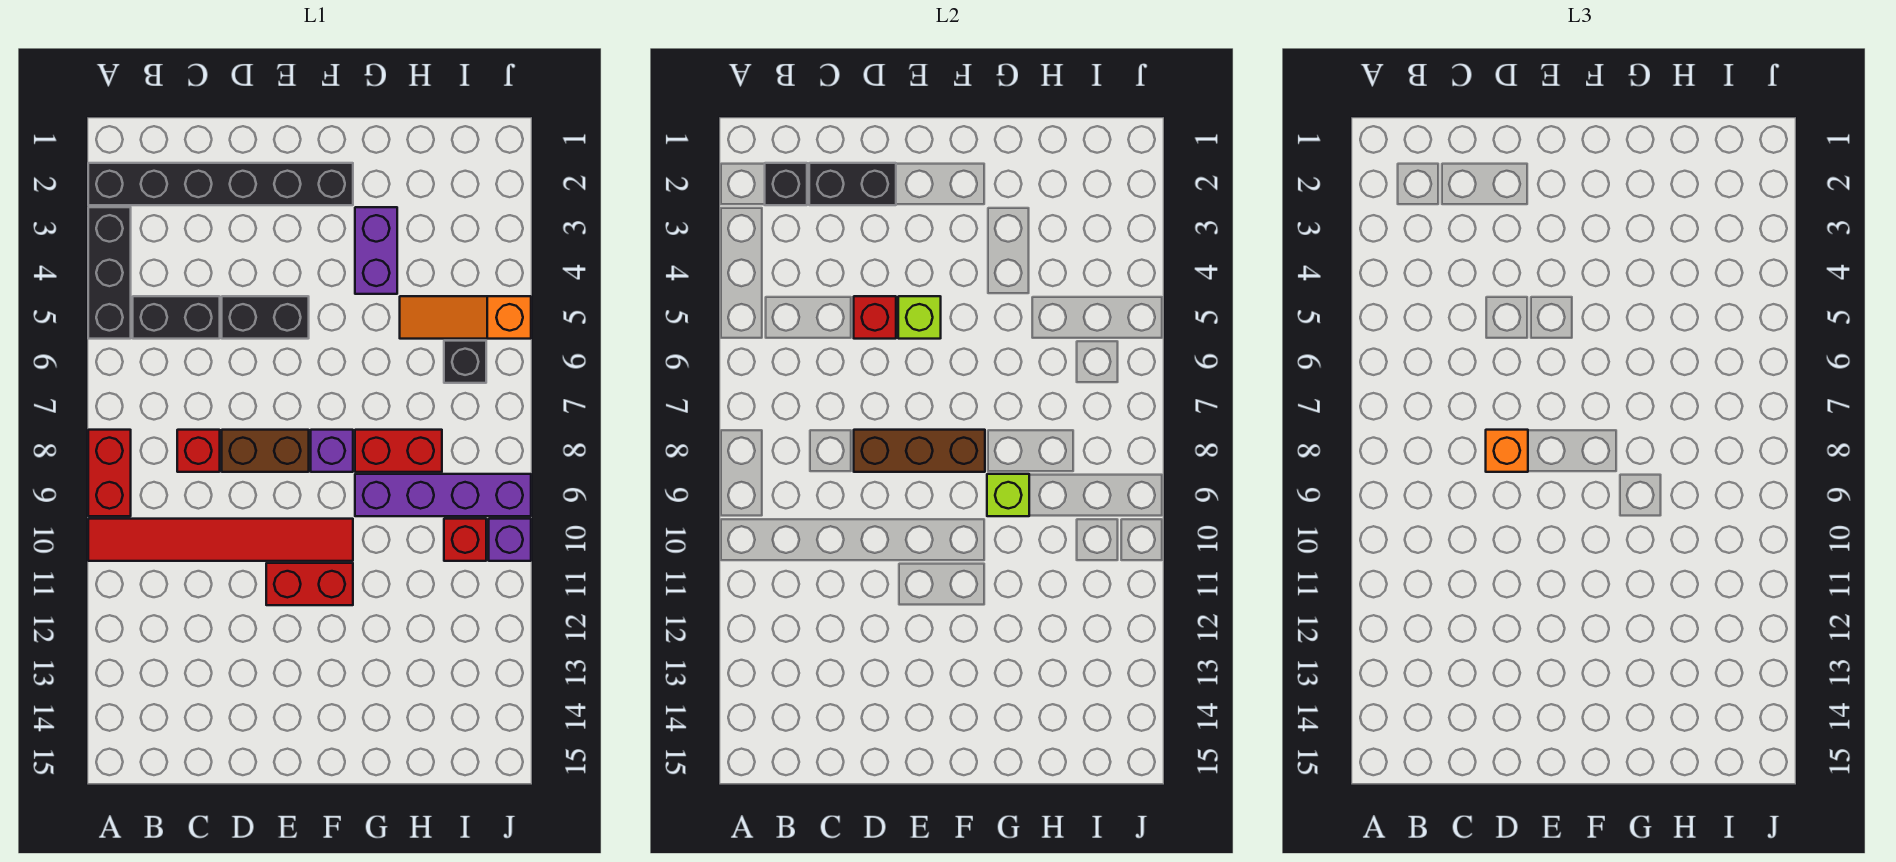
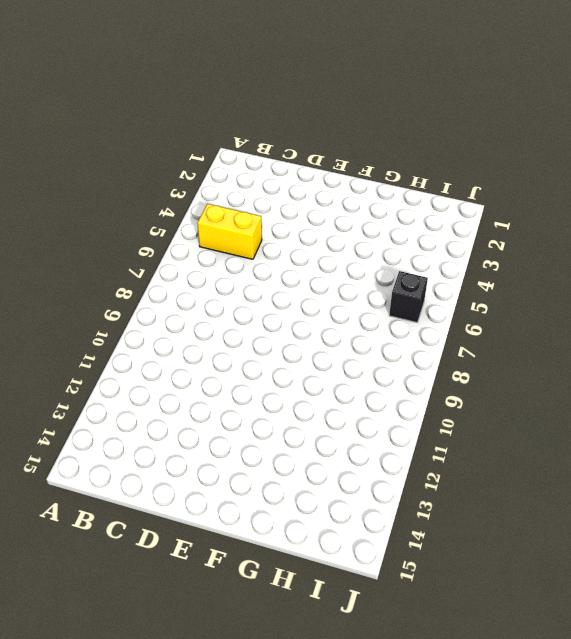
yellow 1x2 brick [197,204,262,259] -> black 1x2 brick [133,296,220,339]
none -> black 1x6 brick [88,163,353,205]
none -> black 1x3 brick [88,207,131,339]
none -> red 1x2 brick [88,430,131,516]

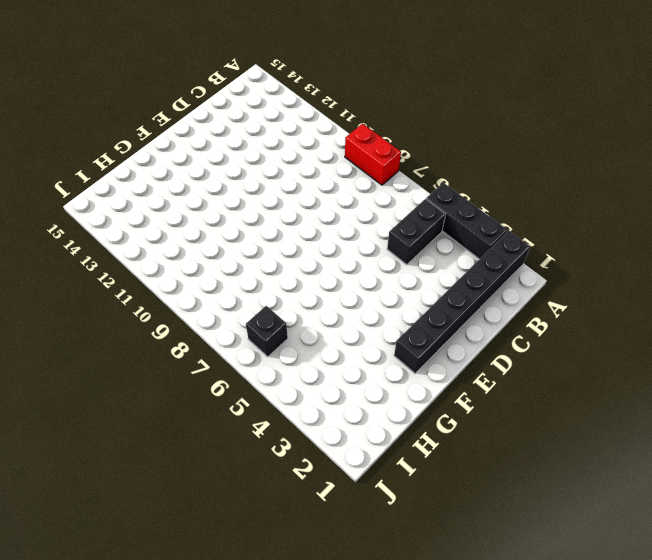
none -> red 1x6 tile [88,519,353,561]
none -> red 1x1 brick [177,430,220,472]
none -> black 1x2 brick [222,296,309,339]

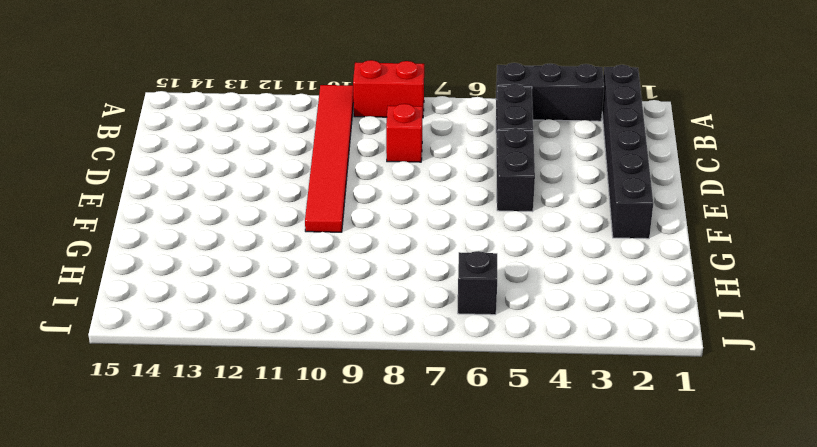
none -> brown 1x2 brick [222,430,309,472]
none -> red 1x2 brick [266,563,353,605]
none -> purple 1x1 brick [311,430,353,472]

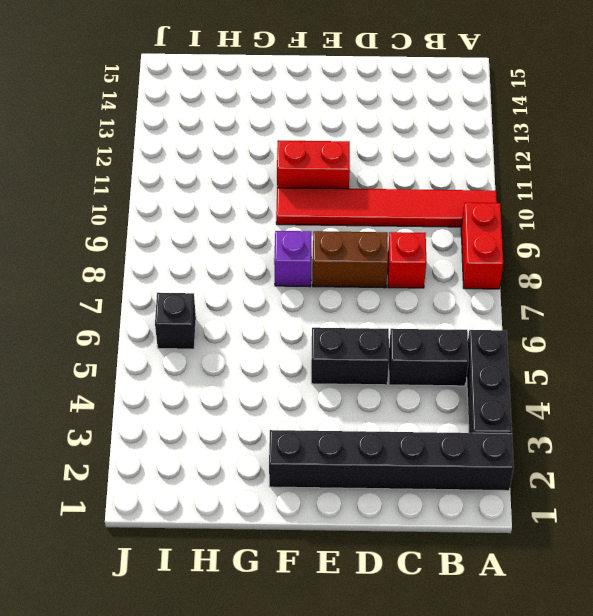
none -> purple 1x2 brick [355,207,397,294]
none -> red 1x2 brick [355,430,442,472]
none -> purple 1x4 brick [355,474,531,516]

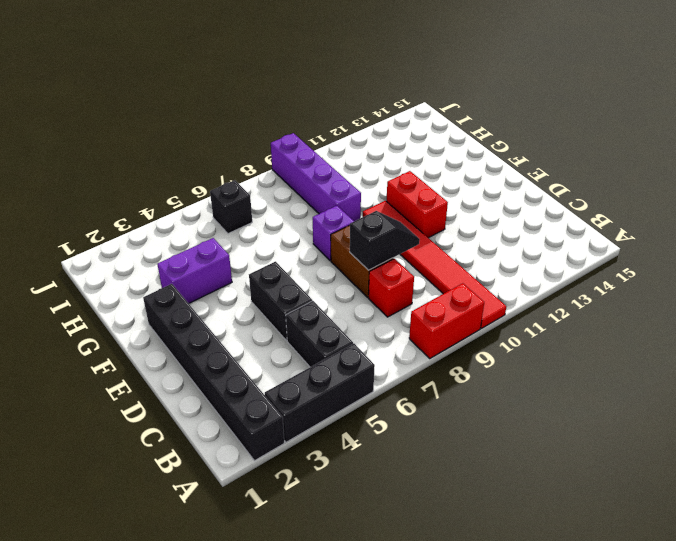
black 1x2 slope [350,211,420,270] -> brown 1x3 brick [854,430,985,472]
none -> red 1x2 brick [355,430,442,472]
none -> orange 1x3 slope [400,296,531,339]
none -> red 1x1 brick [444,519,486,561]

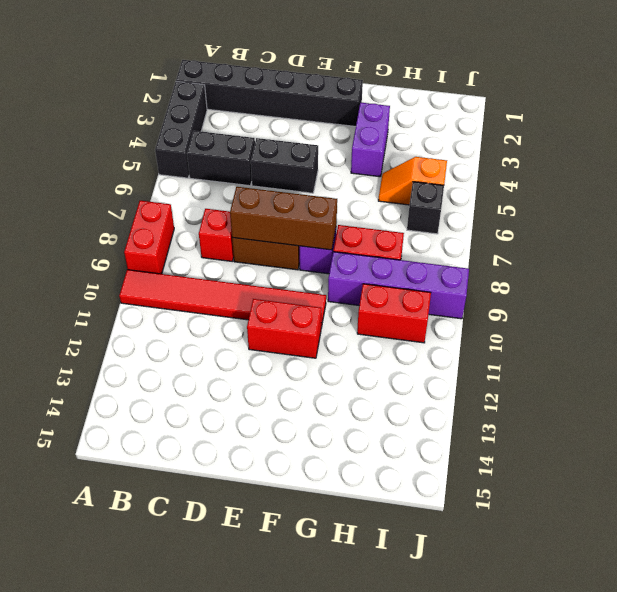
orange 1x2 slope [378,157,447,205] -> orange 1x3 slope [400,296,531,339]
red 1x2 brick [357,284,431,343] -> red 1x1 brick [444,519,486,561]
none -> purple 1x1 brick [489,519,531,561]
none -> black 1x1 brick [765,163,807,205]
none -> black 1x2 brick [809,163,896,205]

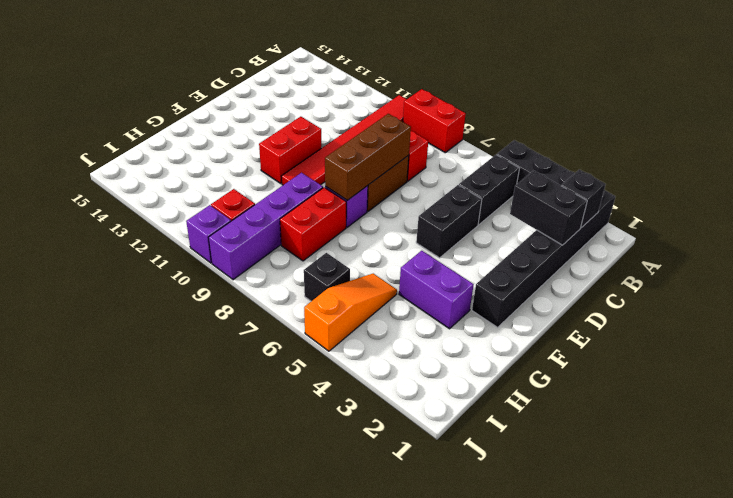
black 1x2 brick [510,170,587,245] -> black 1x2 brick turned to [809,163,896,205]
none -> red 1x1 brick [854,296,896,339]
none -> lime 1x1 brick [898,296,941,339]
none -> lime 1x1 brick [987,474,1029,516]

